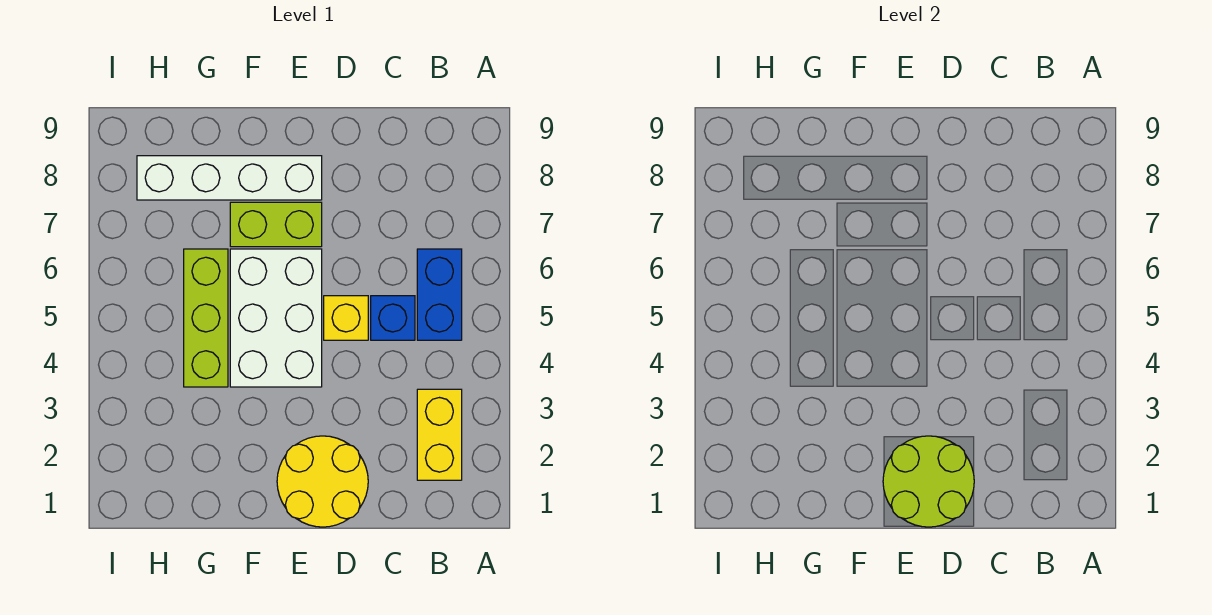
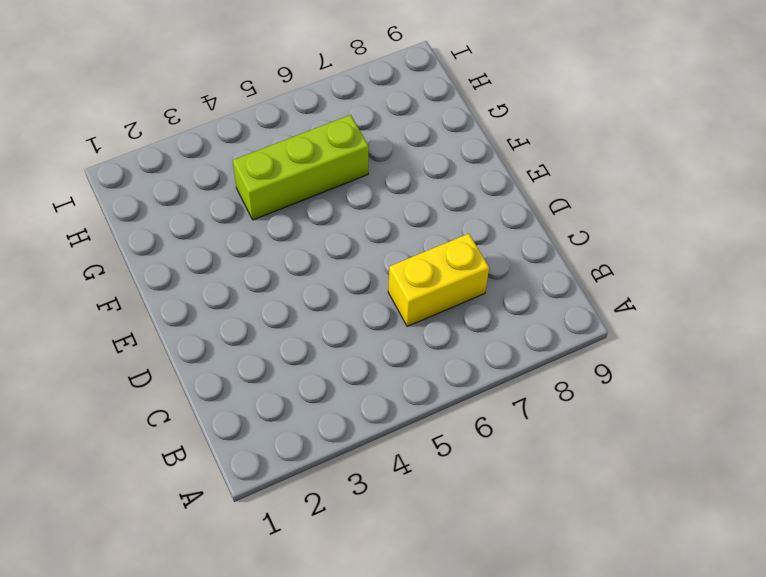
yellow 1x2 brick [388,234,489,326] -> yellow 1x2 brick moved to [417,389,462,480]
none -> blue 1x2 brick [417,249,462,340]
none -> blue 1x1 brick [371,296,415,340]

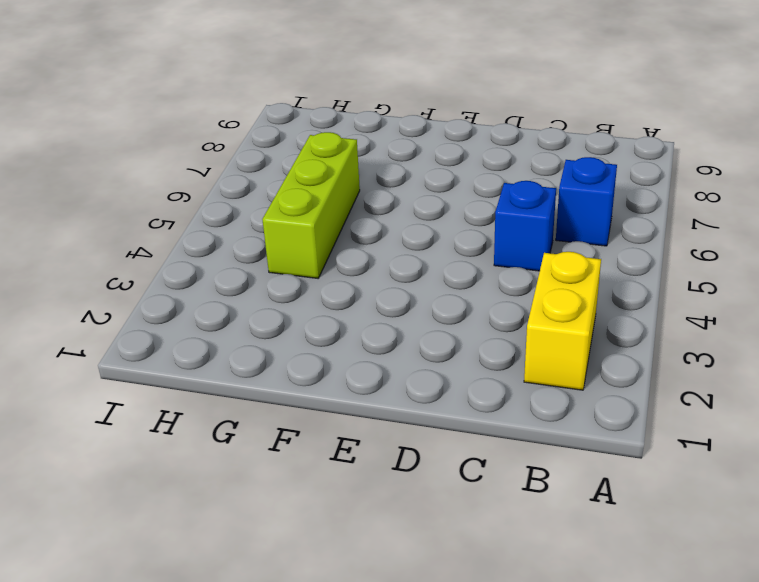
blue 1x1 brick [556,157,617,246] -> blue 1x2 brick [417,249,462,340]
none -> yellow 2x2 round brick [277,436,368,527]
none -> yellow 1x1 brick [324,296,368,340]

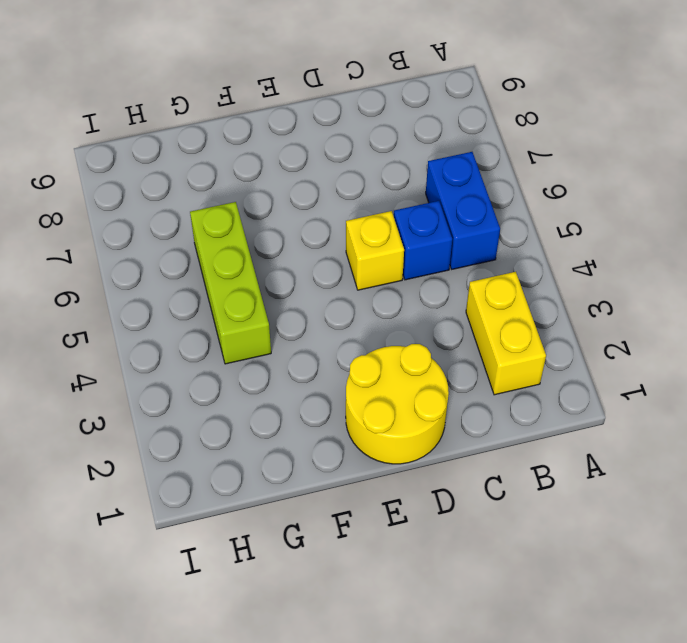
none -> white 2x3 brick [230,249,322,387]
none -> lime 1x2 brick [230,202,322,247]

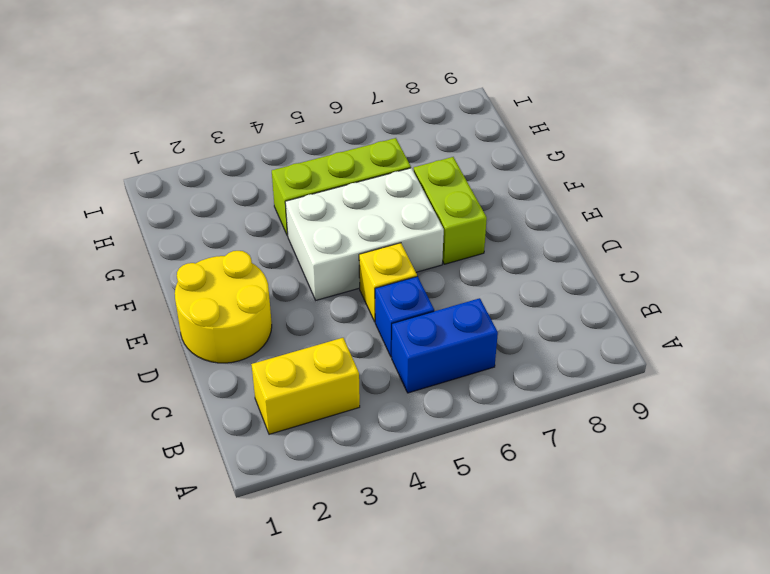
none -> white 1x4 brick [137,156,322,200]
none -> lime 2x2 round brick [883,436,974,527]

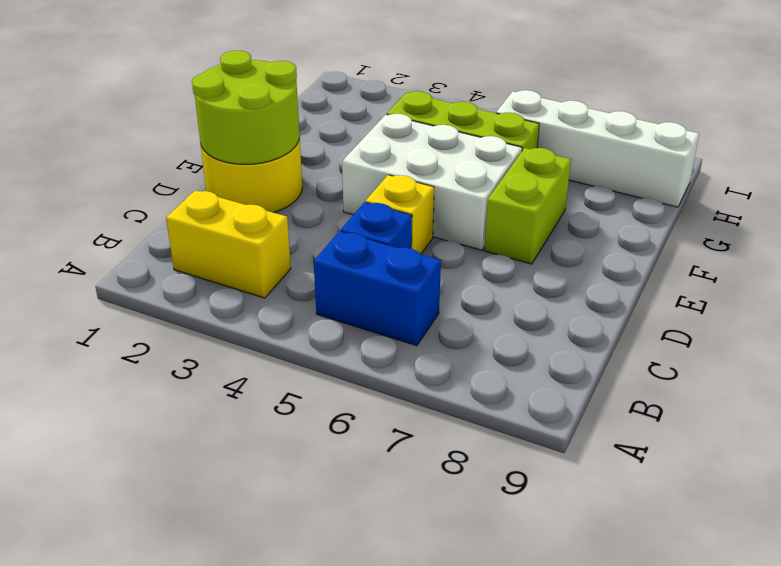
white 1x4 brick [496,90,699,207] -> white 1x4 brick turned to [137,156,322,200]

